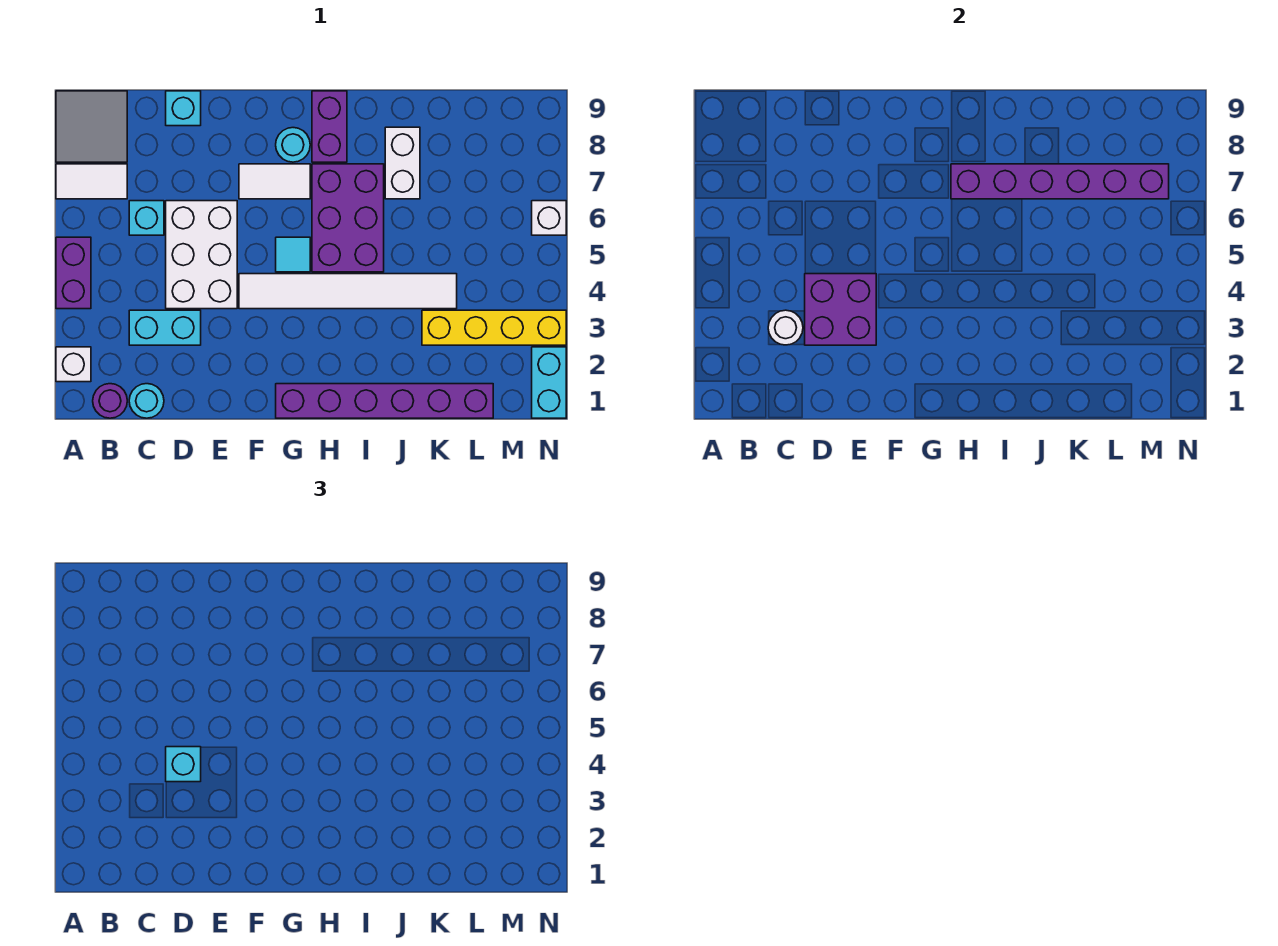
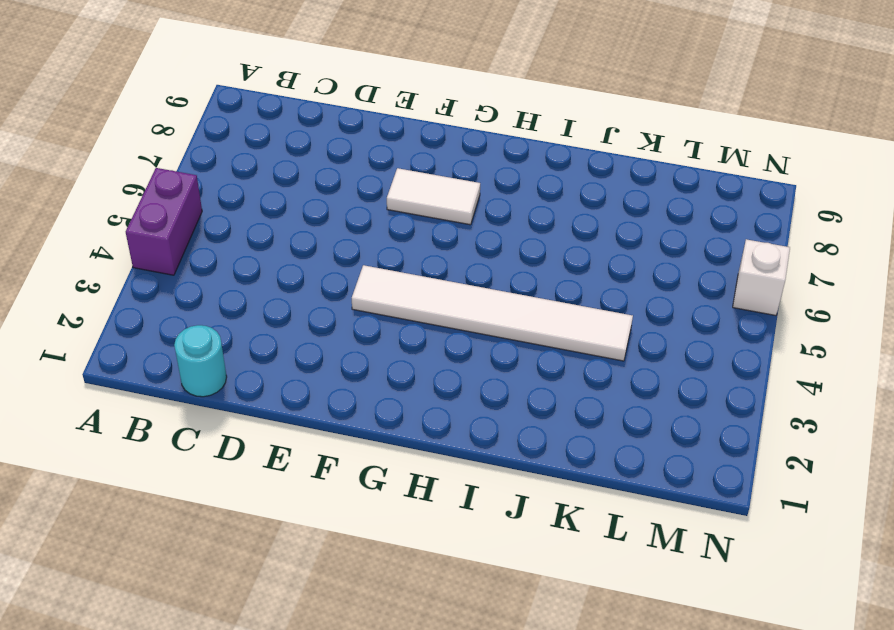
none -> white 1x1 brick [56,347,91,382]
none -> white 1x2 tile [56,164,127,199]
none -> grey 2x2 tile [56,91,127,162]

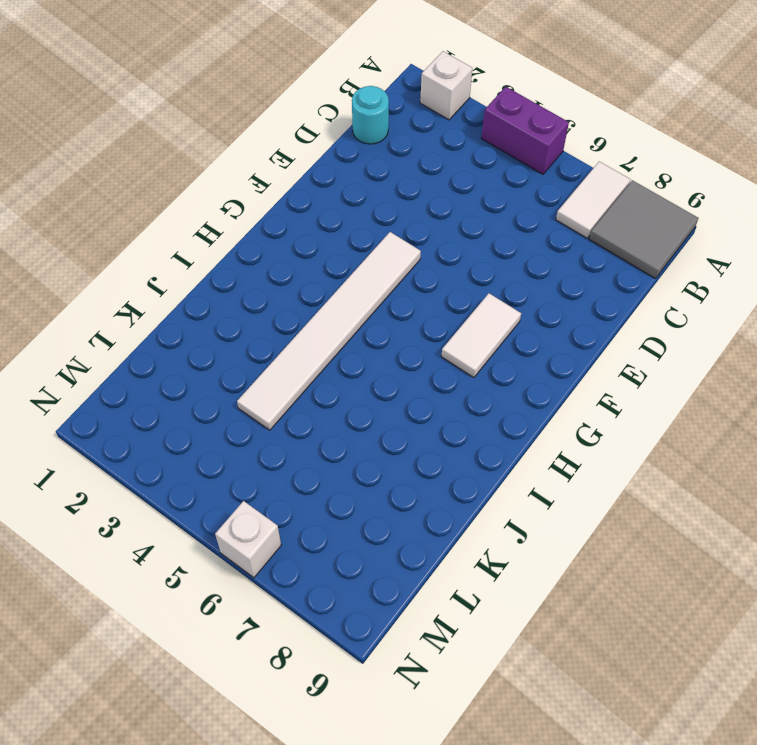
none -> purple 1x1 round brick [93,384,127,418]
none -> cyan 1x2 brick [129,310,201,345]
none -> cyan 1x1 brick [129,201,164,235]

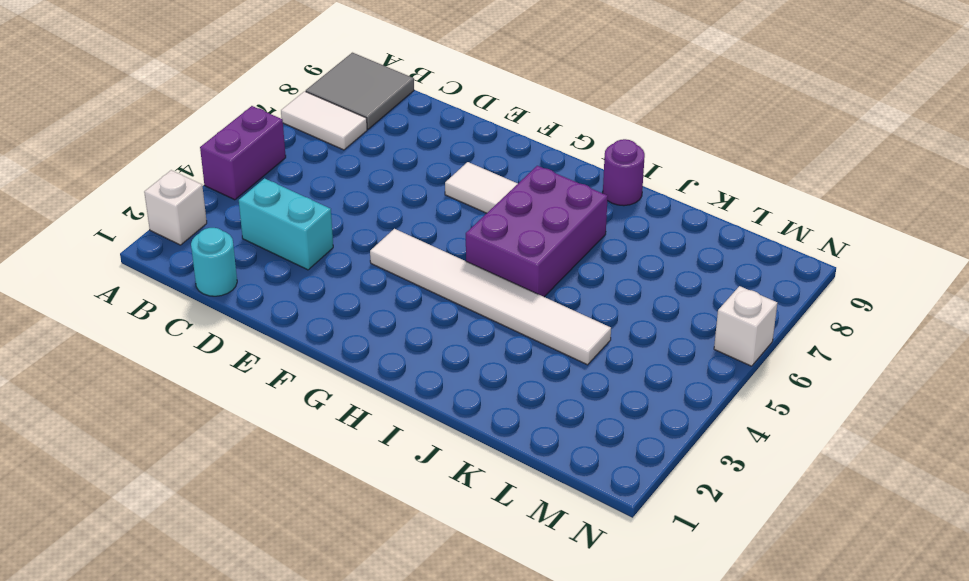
purple 1x1 round brick [603,139,645,206] -> purple 1x1 round brick moved to [93,384,127,418]
none -> cyan 1x1 brick [129,201,164,235]
none -> white 2x3 brick [166,201,237,309]
none -> cyan 1x1 brick [166,91,201,126]

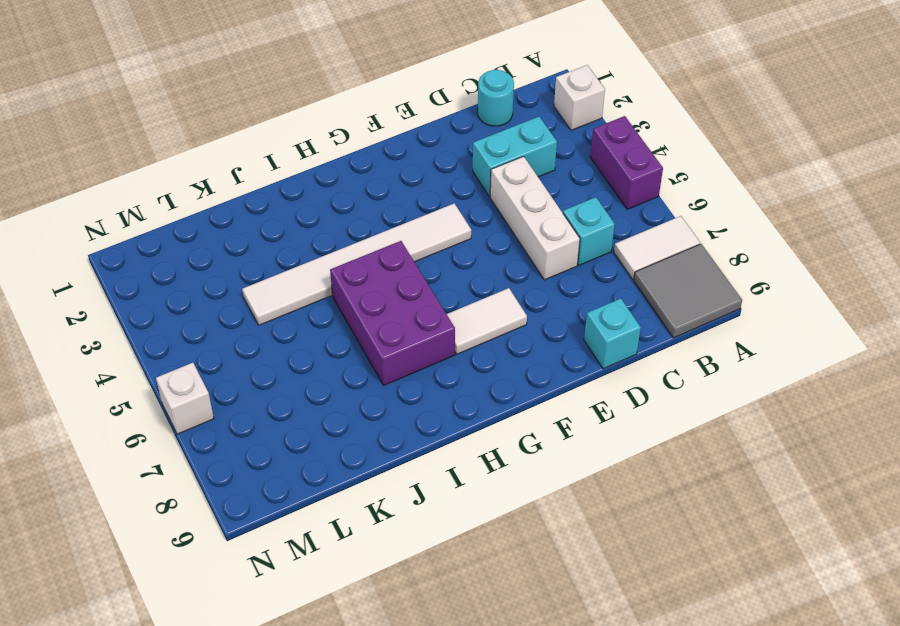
white 1x3 brick [490,156,580,280] -> white 2x3 brick [166,201,237,309]
none -> purple 1x1 round brick [93,384,127,418]
none -> purple 1x6 brick [276,384,493,418]
none -> cyan 1x1 tile [276,237,310,272]

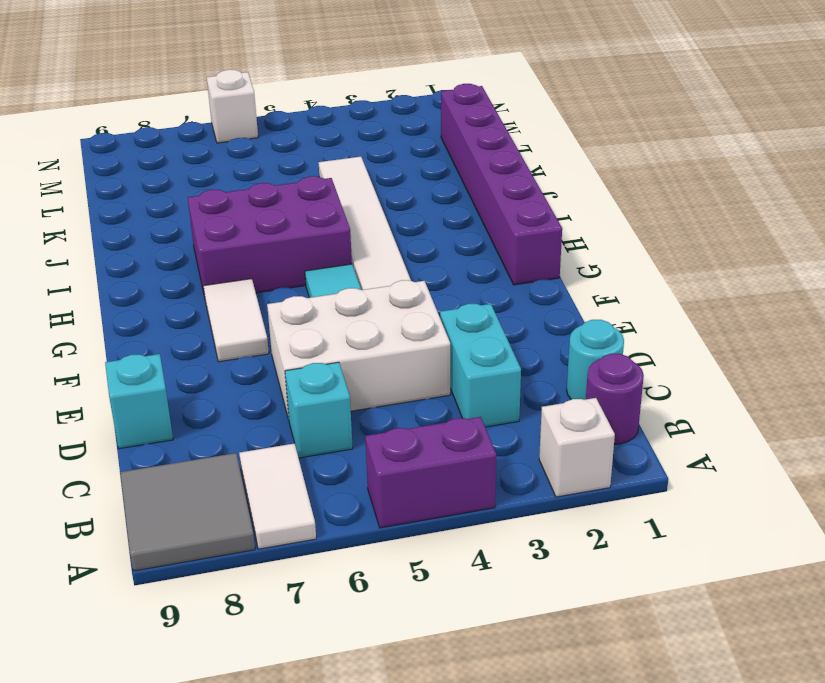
none -> cyan 1x1 round brick [276,128,310,162]
none -> purple 1x2 brick [312,91,347,162]
none -> white 1x2 brick [385,127,420,199]

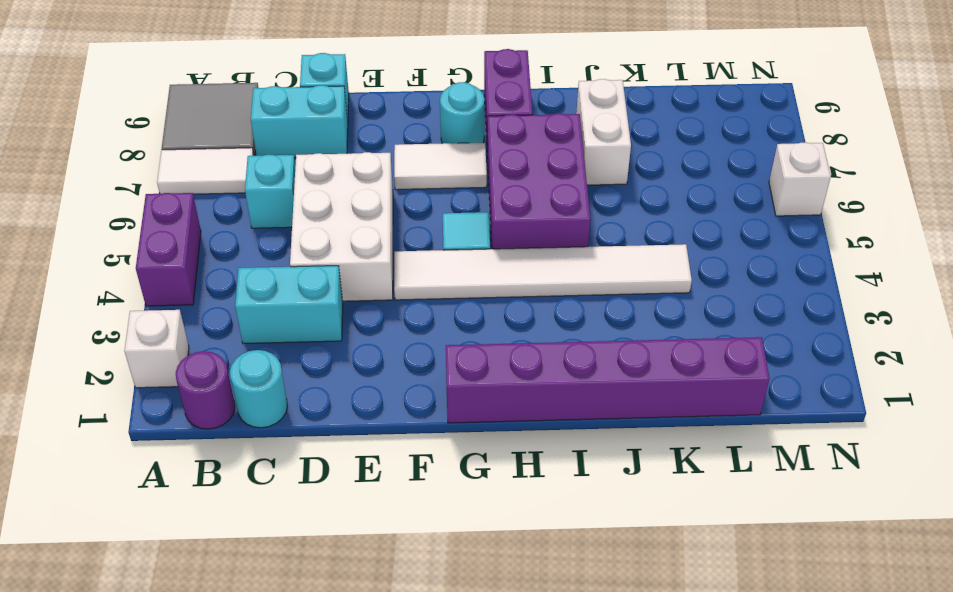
cyan 1x2 brick [251,85,348,158] -> cyan 1x2 brick turned to [532,347,566,418]
none -> yellow 1x4 brick [422,310,566,345]
none -> white 1x1 round brick [768,310,803,345]
none -> purple 2x2 brick [805,274,876,345]

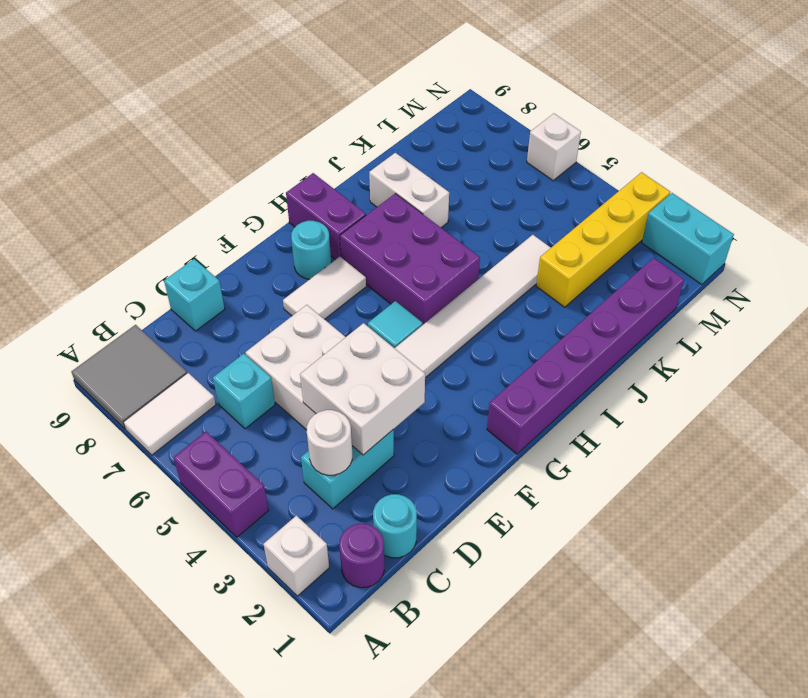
white 2x2 brick [300,323,425,455] -> purple 2x2 brick [805,274,876,345]
none -> purple 1x6 brick [951,164,1169,199]
none -> cyan 1x1 brick [166,747,201,782]

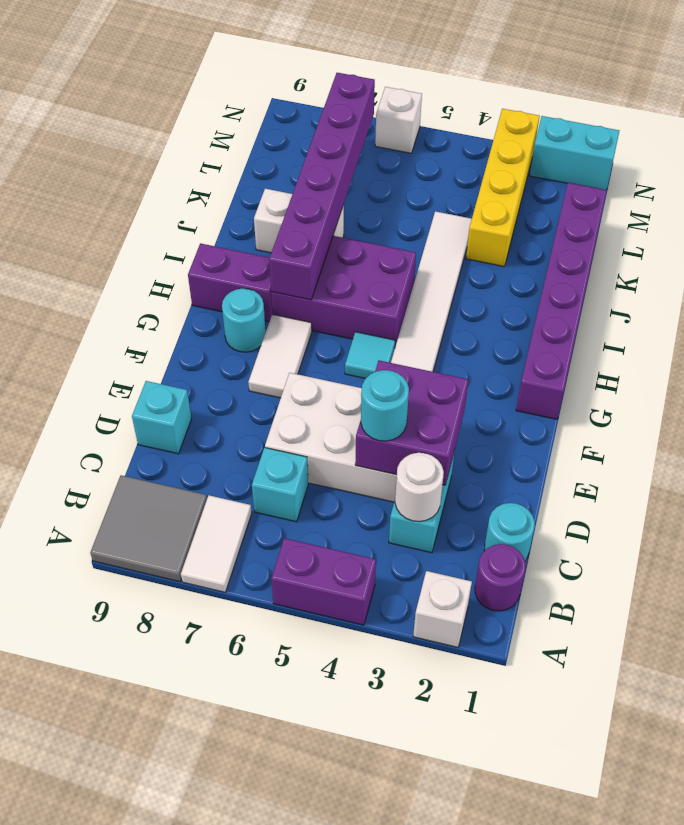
cyan 1x1 round brick [361,370,409,441] -> cyan 1x1 brick [166,747,201,782]

